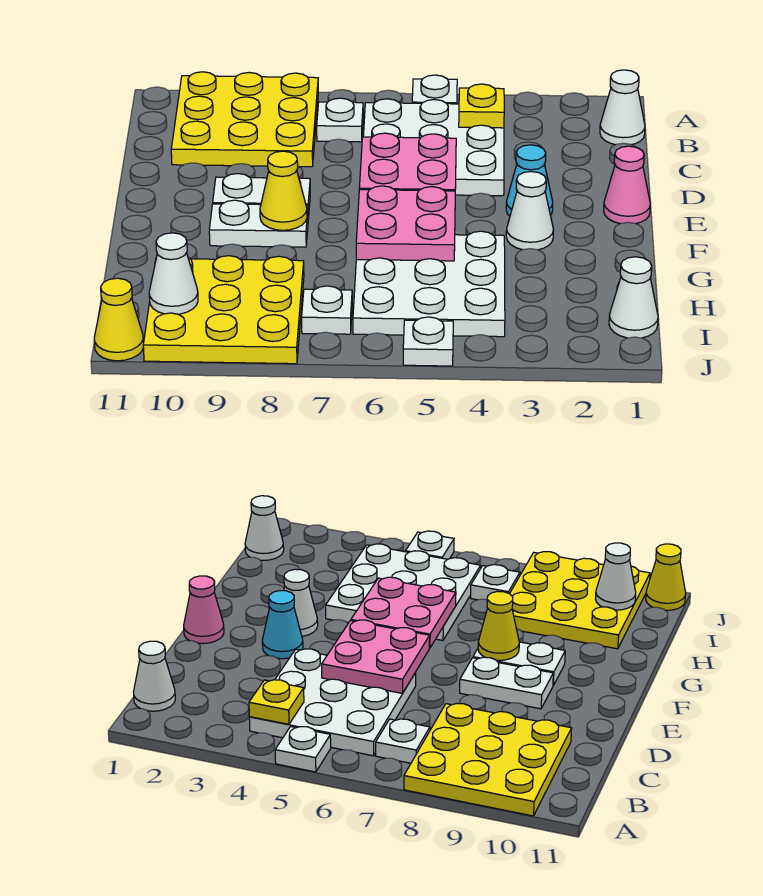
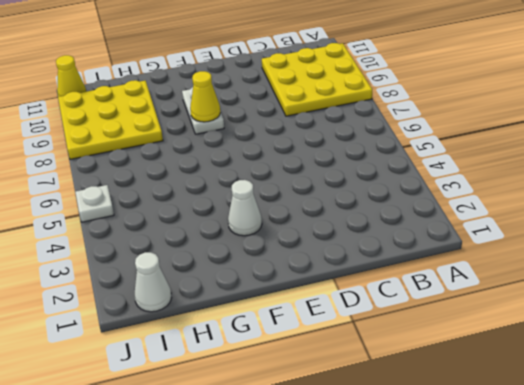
none -> white 1x1 plate [412,75,457,104]
none -> white 1x1 cone [600,70,645,145]
none -> white 3x3 plate [363,99,504,196]

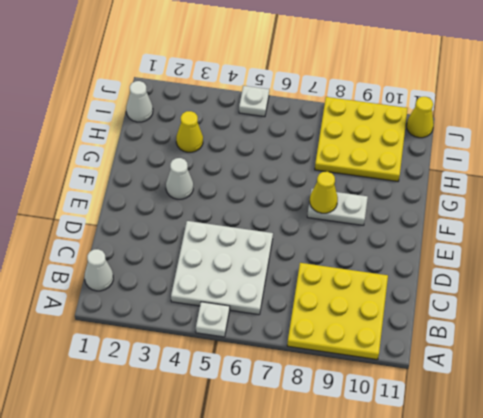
yellow 1x1 cone [176,111,203,152] -> none
none -> white 1x1 plate [317,98,363,142]
none -> pink 1x1 cone [604,146,650,224]
none -> cyan 1x1 cone [506,145,553,216]

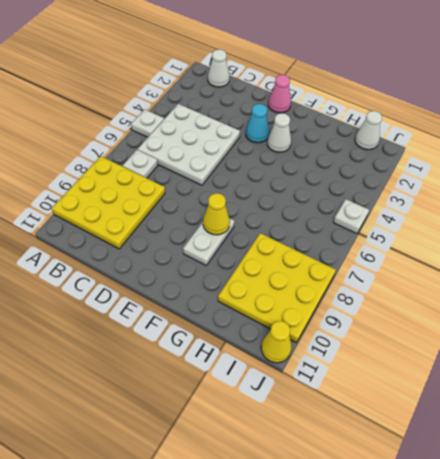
none -> white 1x2 plate [213,174,310,218]
none -> white 3x3 plate [353,231,505,337]
none -> white 1x1 plate [302,286,352,334]

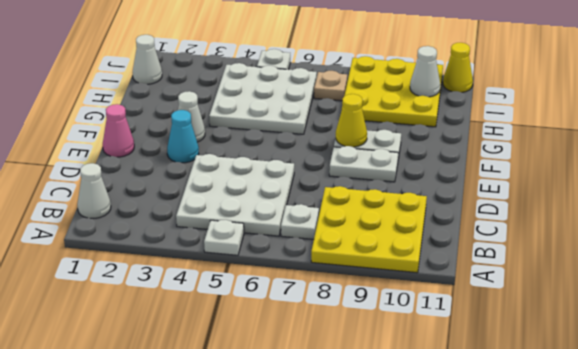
tan 1x1 plate [314,71,347,101] -> white 1x1 plate [302,286,352,334]
none -> yellow 1x1 plate [459,84,504,128]
none -> pink 2x2 plate [359,133,456,191]
none -> pink 2x2 plate [356,186,455,261]

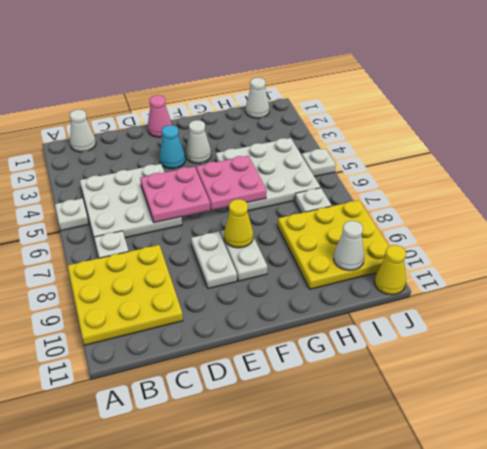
none -> yellow 1x1 plate [459,84,504,128]

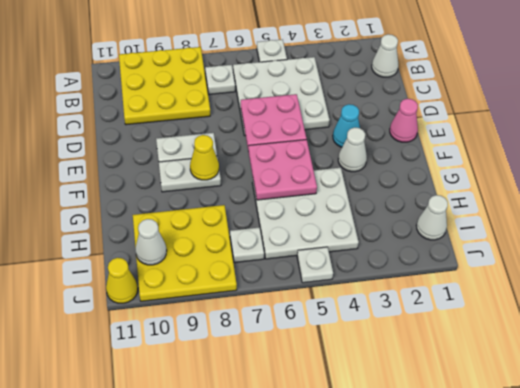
none -> yellow 1x1 plate [459,84,504,128]

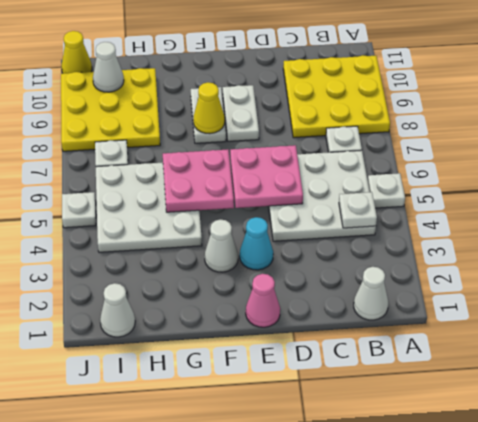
white 1x1 plate [339,192,377,228] -> yellow 1x1 plate [459,84,504,128]

